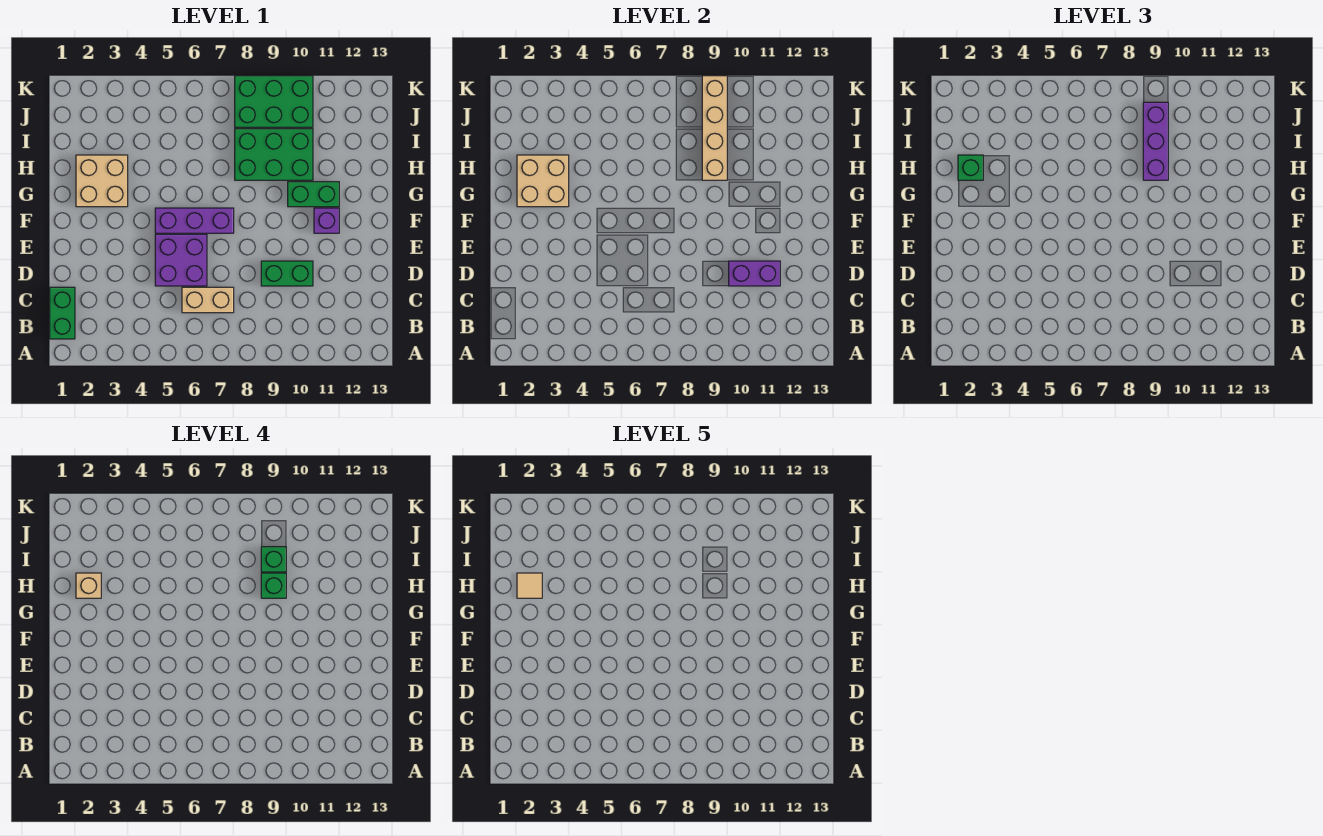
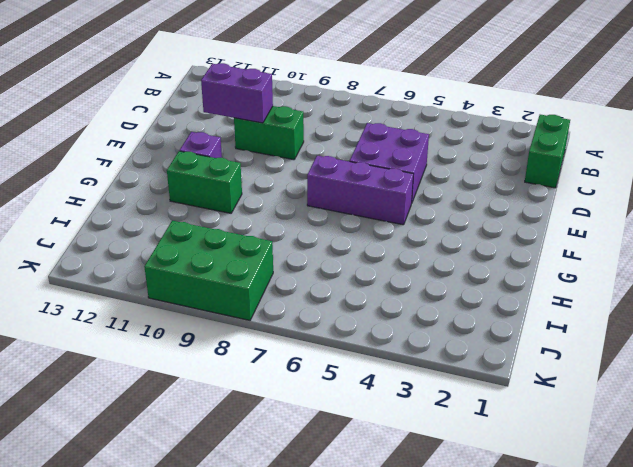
none -> tan 1x2 brick [182,287,234,313]
none -> tan 2x2 brick [76,155,128,207]
none -> green 2x3 brick [235,129,313,180]

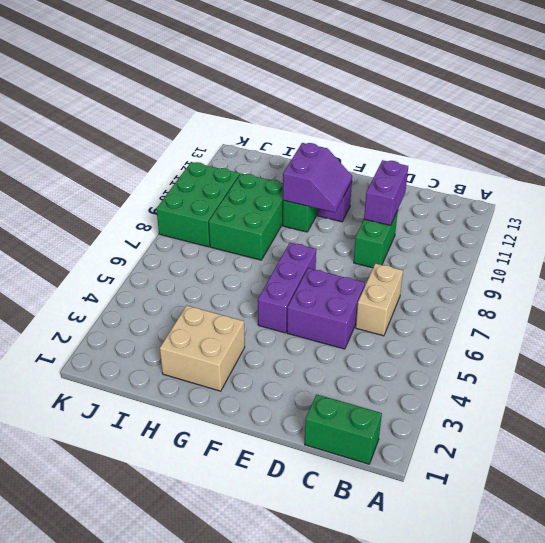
purple 2x2 slope [283,143,352,212] -> none
none -> tan 2x2 brick [517,155,569,207]
none -> tan 1x4 brick [702,76,727,180]
none -> green 1x1 brick [958,155,983,180]

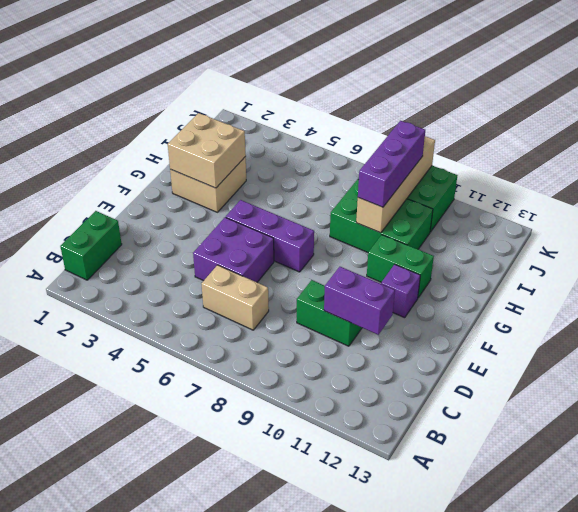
none -> green 1x1 brick [958,155,983,180]
none -> tan 1x1 brick [76,573,101,598]
none -> green 1x1 brick [261,573,286,598]

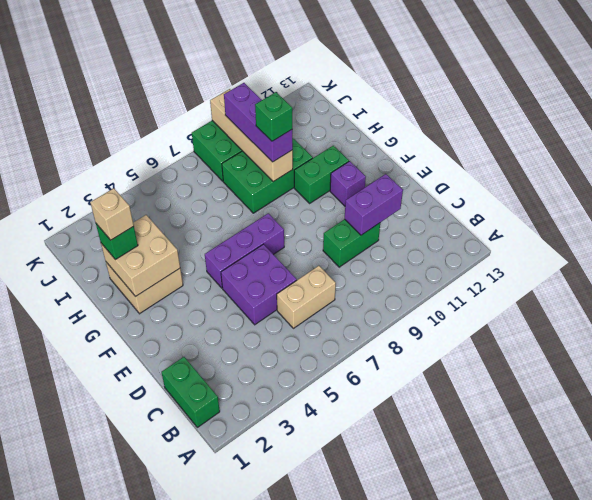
none -> green 1x1 brick [261,547,286,572]
none -> tan 1x1 tile [517,573,542,598]

